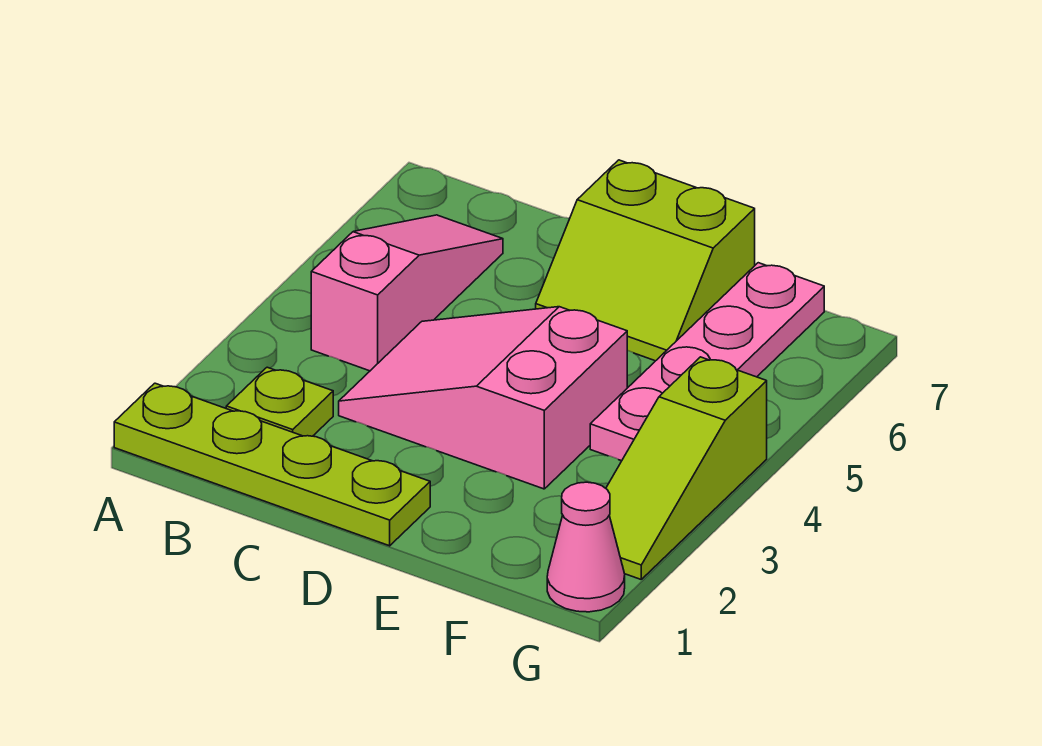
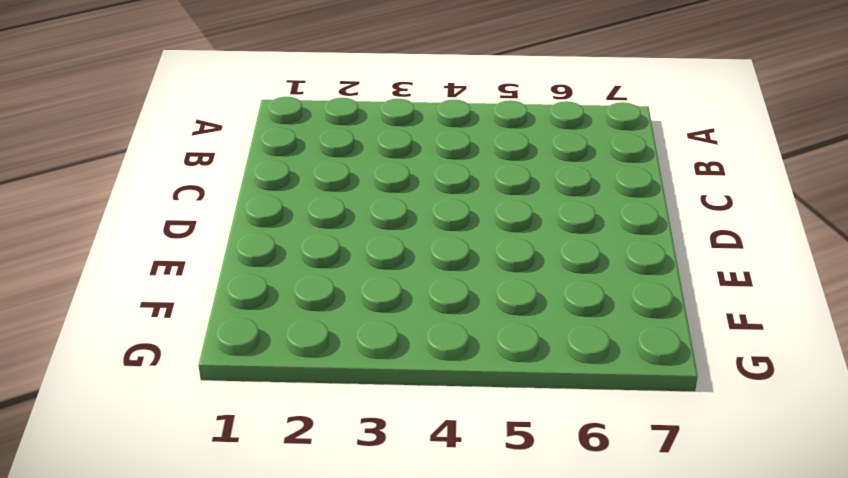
none -> lime 1x4 plate [114,383,430,546]
none -> lime 1x1 plate [226,367,333,436]

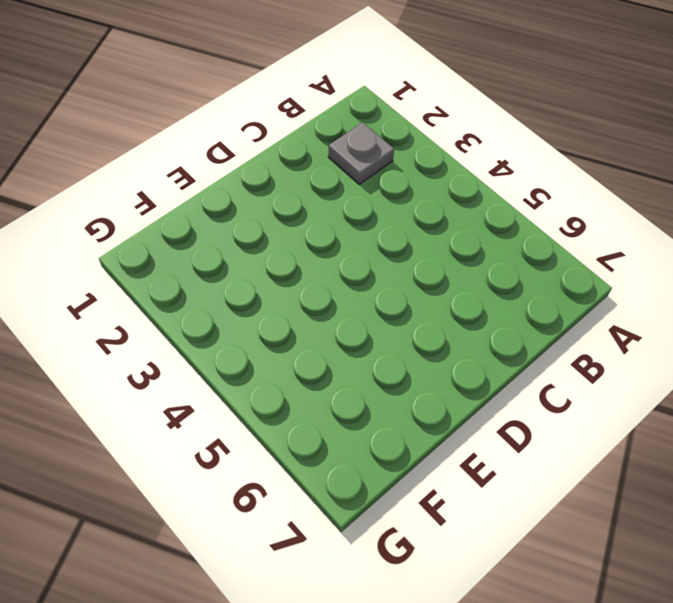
grey 1x1 plate [328,123,394,184] -> lime 1x1 plate [226,367,333,436]
none -> lime 1x4 plate [114,383,430,546]
none -> pink 1x3 slope [311,215,503,371]

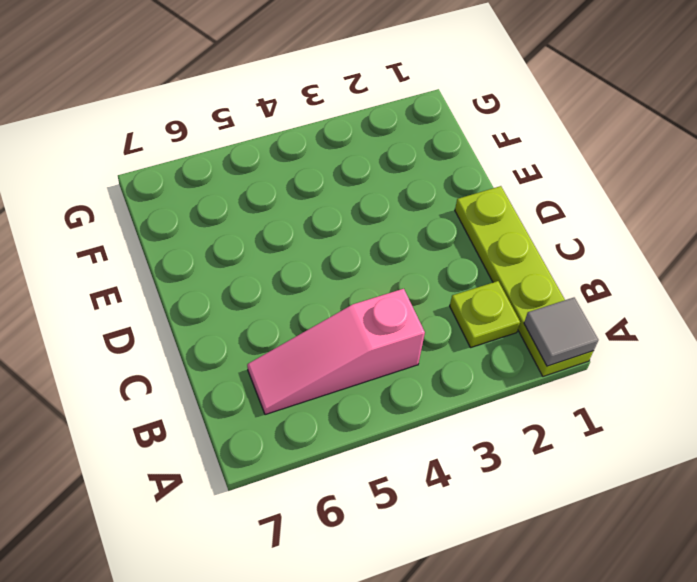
grey 1x1 tile [524,298,598,366] -> none
none -> pink 2x3 slope [339,307,627,489]
none -> lime 2x2 slope [536,160,755,361]

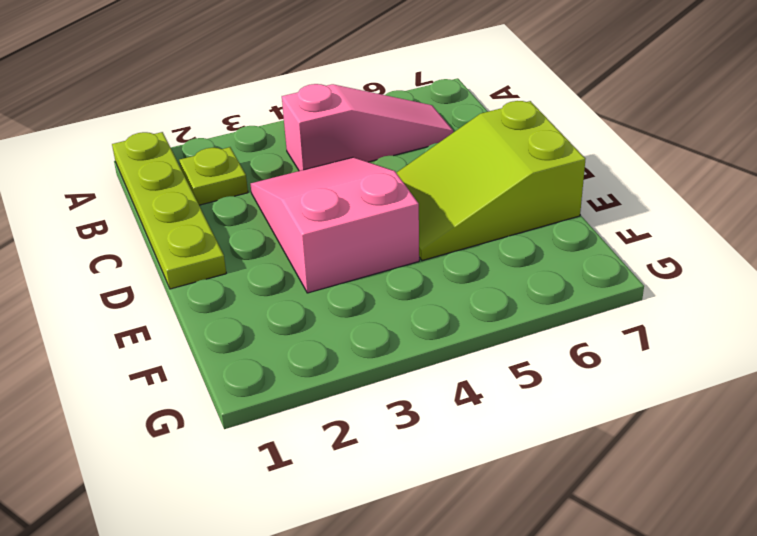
lime 2x3 slope [396,101,585,261] -> lime 2x2 slope [536,160,755,361]
none -> pink 1x4 plate [590,263,824,461]
none -> pink 1x1 cone [547,482,625,612]

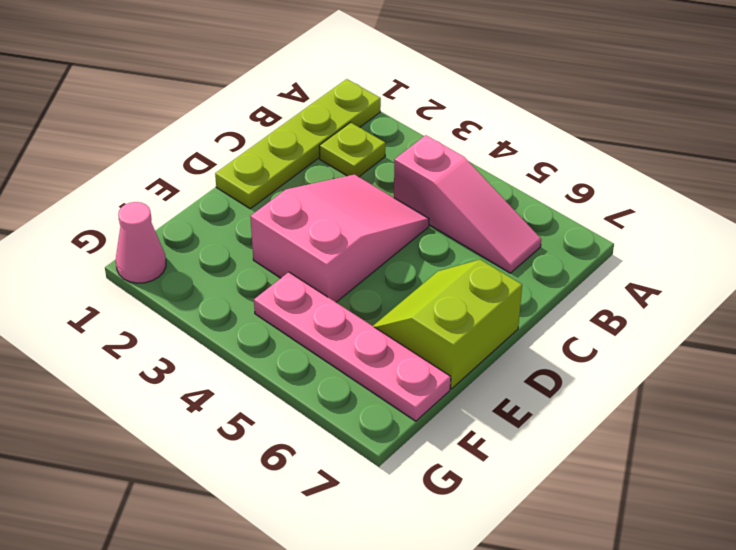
none -> lime 1x3 slope [606,357,767,579]

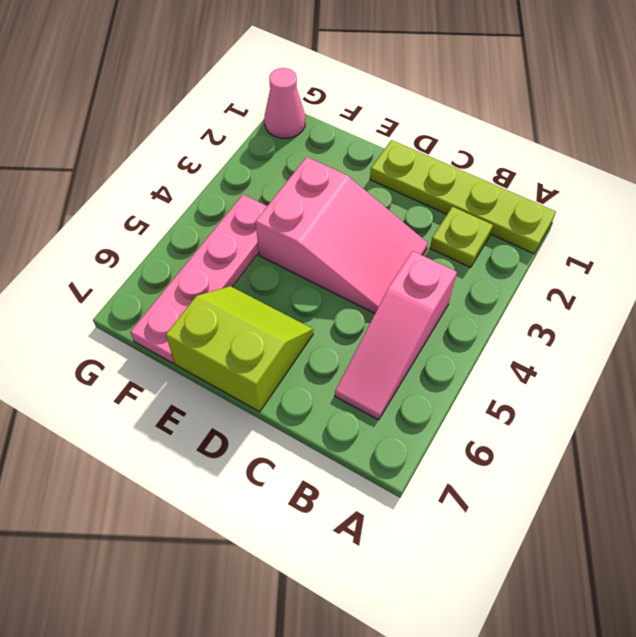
none -> lime 1x3 slope [606,357,767,579]

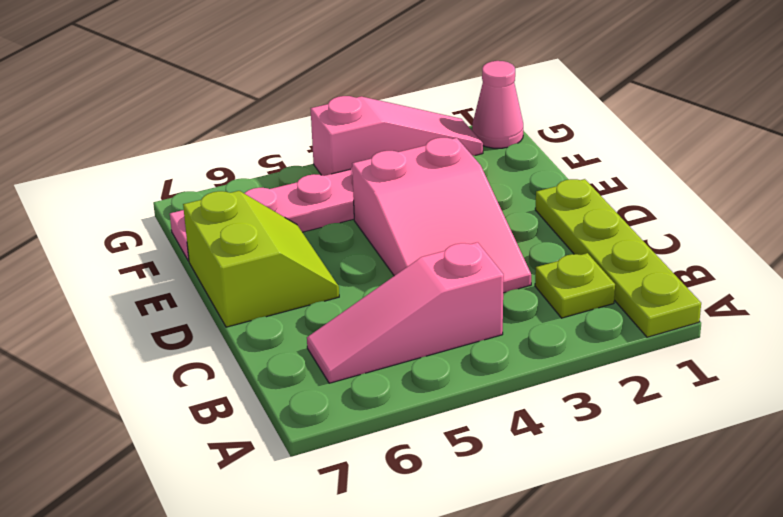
pink 1x3 slope [311,96,483,176] -> lime 1x3 slope [606,357,767,579]

